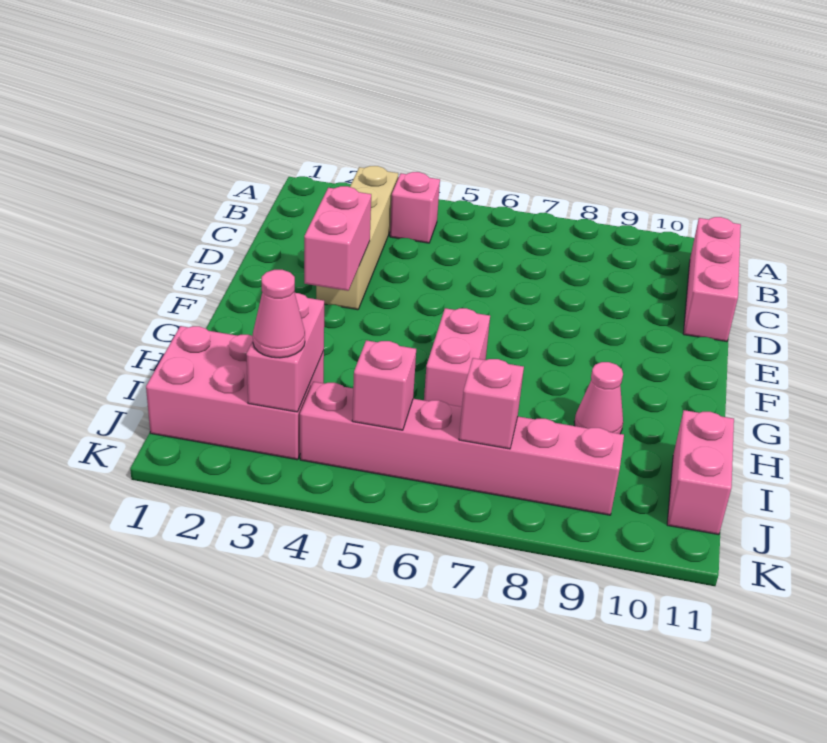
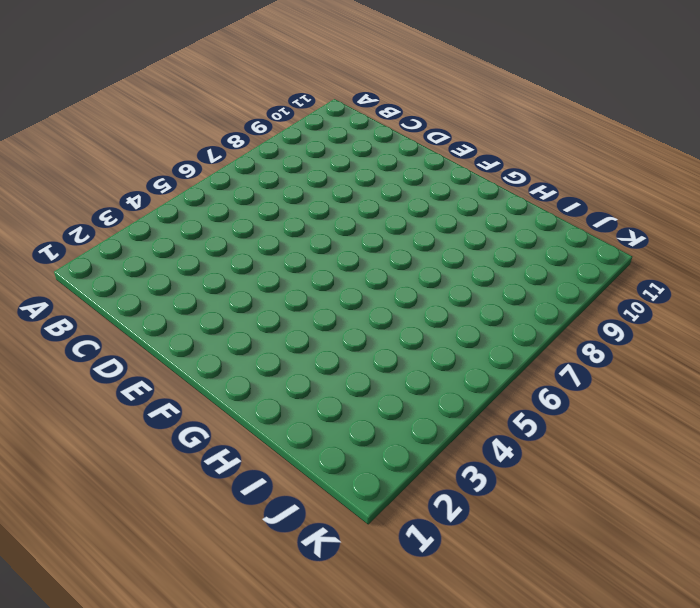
none -> tan 1x4 brick [316,166,398,310]
none -> pink 1x1 brick [390,172,440,243]
none -> pink 1x3 brick [683,217,741,342]

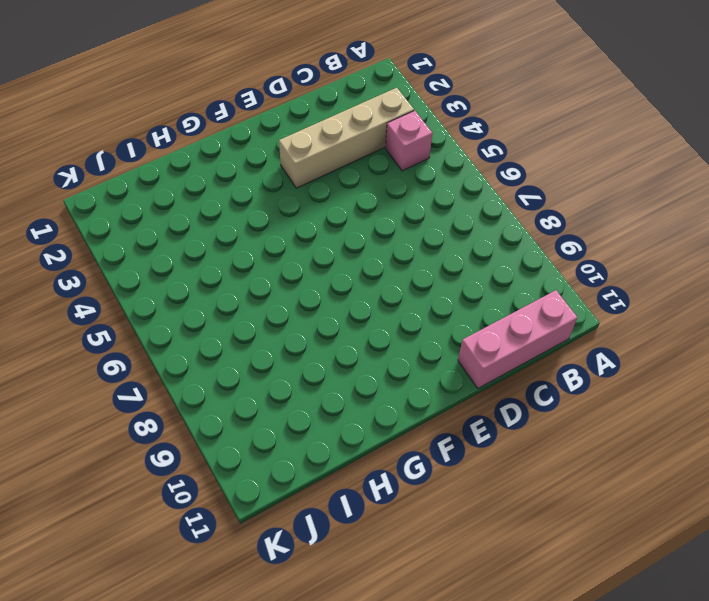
none -> pink 1x2 brick [424,308,490,407]
none -> pink 1x1 cone [574,362,623,434]
none -> pink 2x3 brick [146,326,324,460]

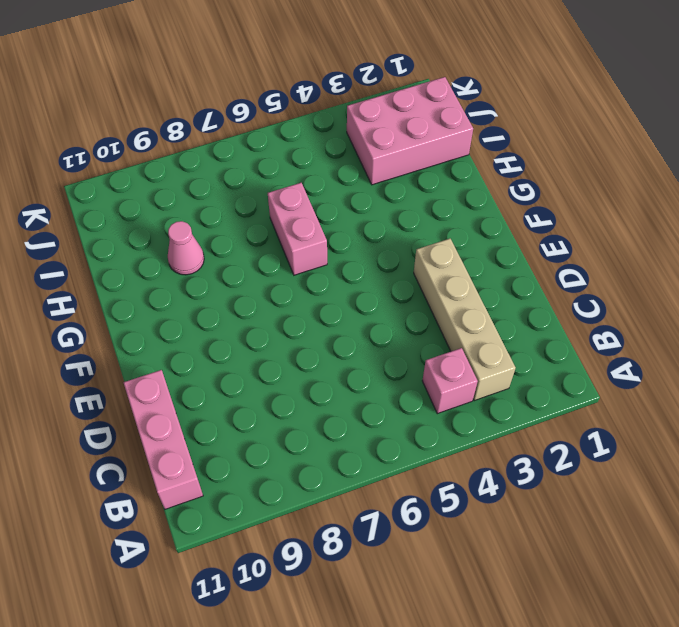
none -> pink 1x2 brick [667,410,734,535]
none -> pink 1x6 brick [300,382,624,515]
none -> pink 1x2 brick [304,186,371,291]

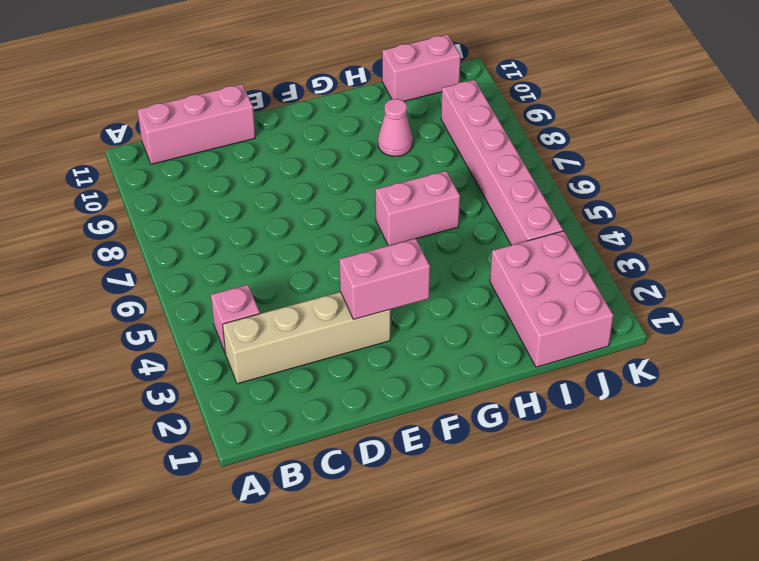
none -> pink 1x2 brick [246,293,324,412]
none -> pink 1x1 brick [352,340,416,430]
none -> pink 1x1 brick [459,358,524,449]

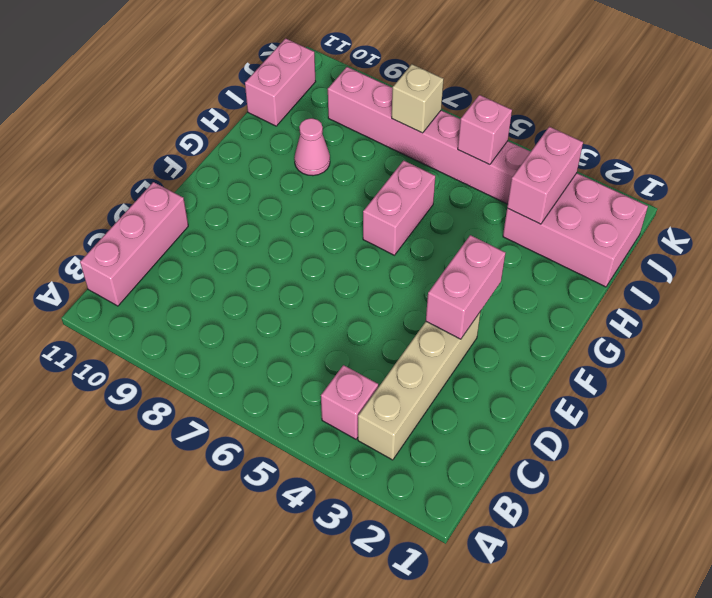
tan 1x1 brick [392,64,444,133] -> pink 1x1 brick [459,358,524,449]
none -> pink 1x1 cone [253,270,305,358]

